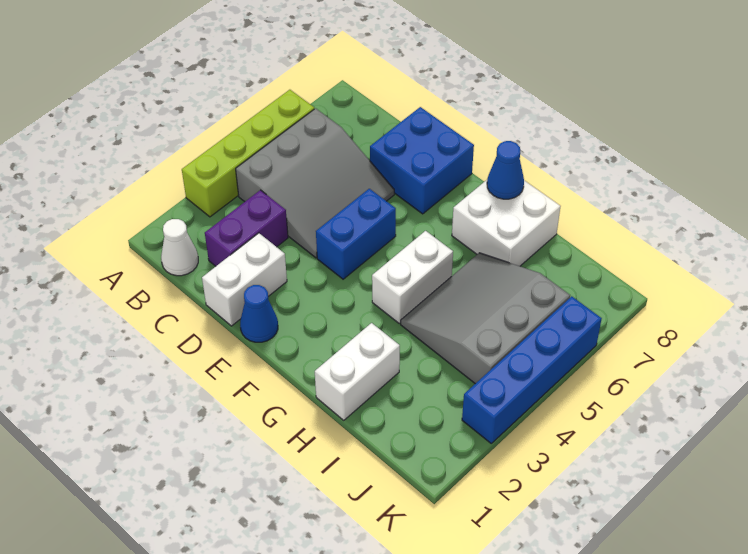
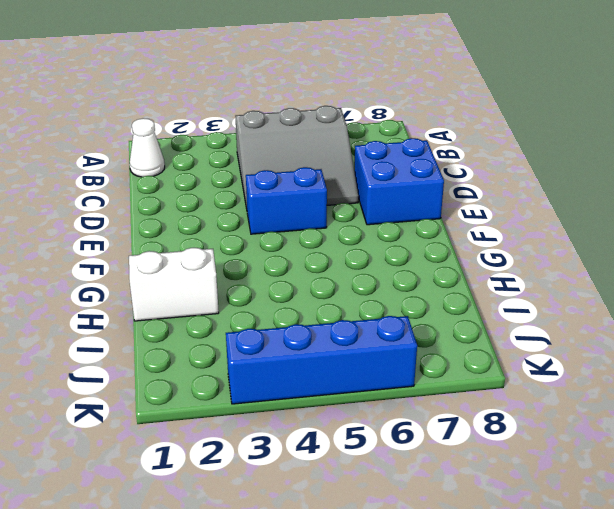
none -> lime 1x4 brick [182,90,314,217]
none -> purple 1x2 brick [205,190,288,266]
none -> white 1x2 brick [202,233,287,326]

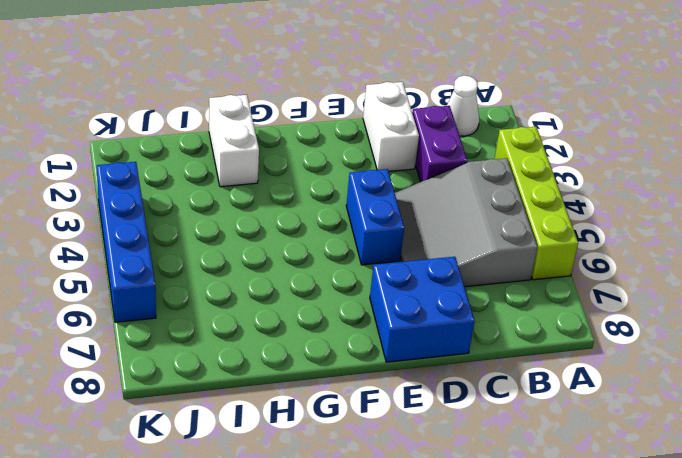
none -> blue 1x1 cone [240,285,278,342]
none -> white 1x2 brick [372,231,453,323]
none -> white 2x2 brick [452,180,561,266]

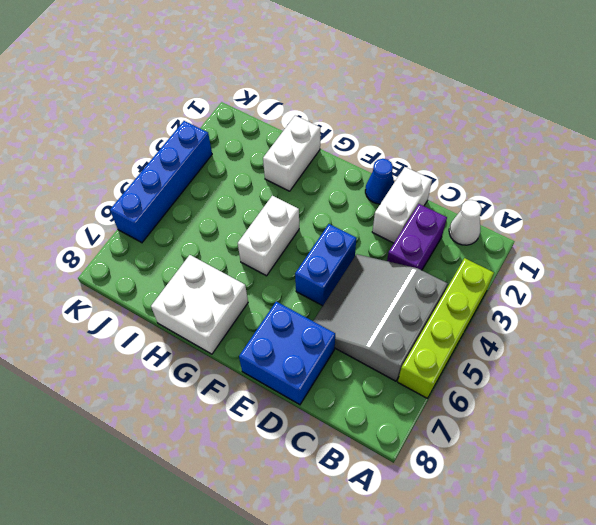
none -> grey 3x3 slope [401,253,570,384]
none -> blue 1x1 cone [487,141,524,199]

